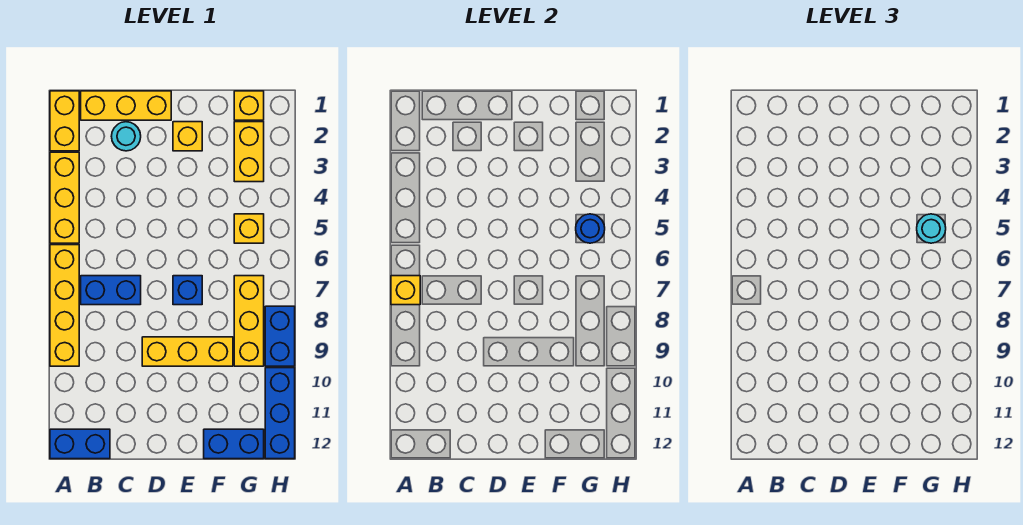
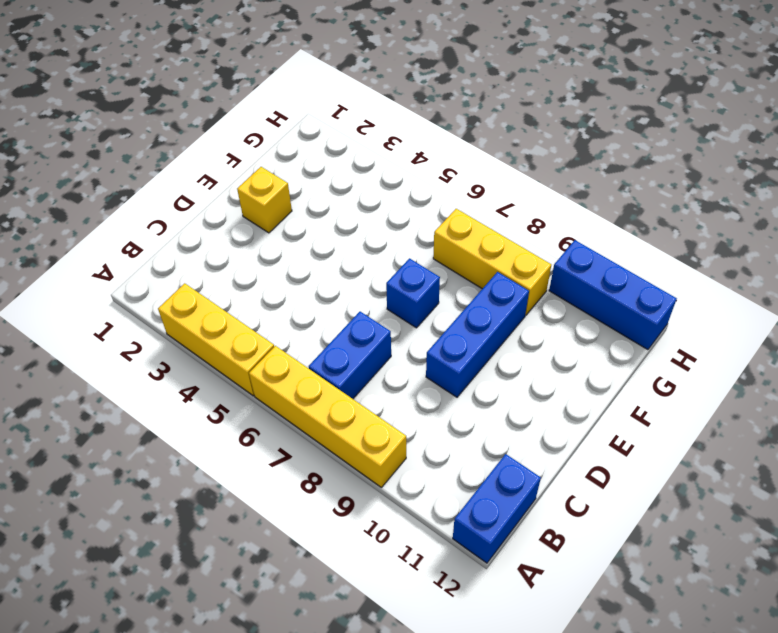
blue 1x3 brick [426,272,529,397] -> yellow 1x3 brick [142,337,233,366]
none -> yellow 1x2 brick [50,91,79,151]
none -> yellow 1x3 brick [81,91,171,120]
none -> cyan 1x1 round brick [111,122,141,151]

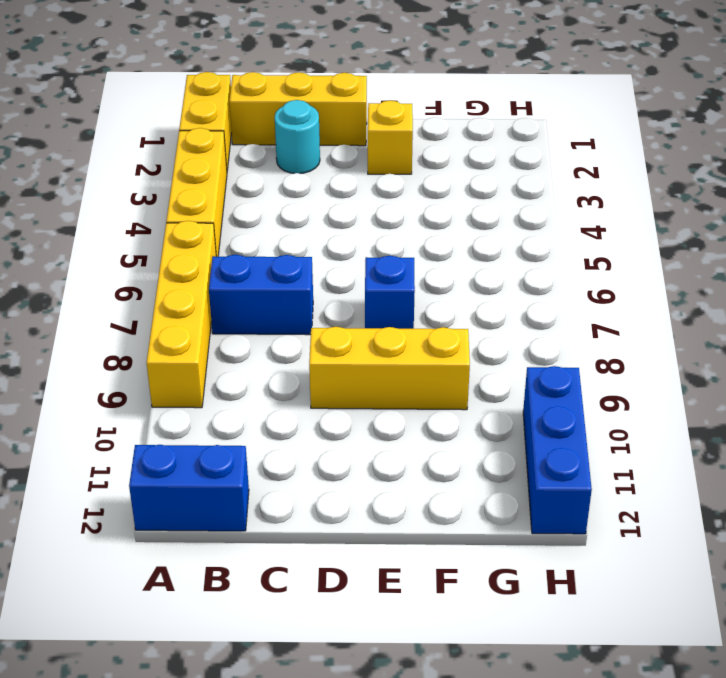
none -> blue 1x2 brick [204,429,264,459]
none -> yellow 1x1 brick [234,91,264,120]
none -> yellow 1x2 brick [234,122,264,182]

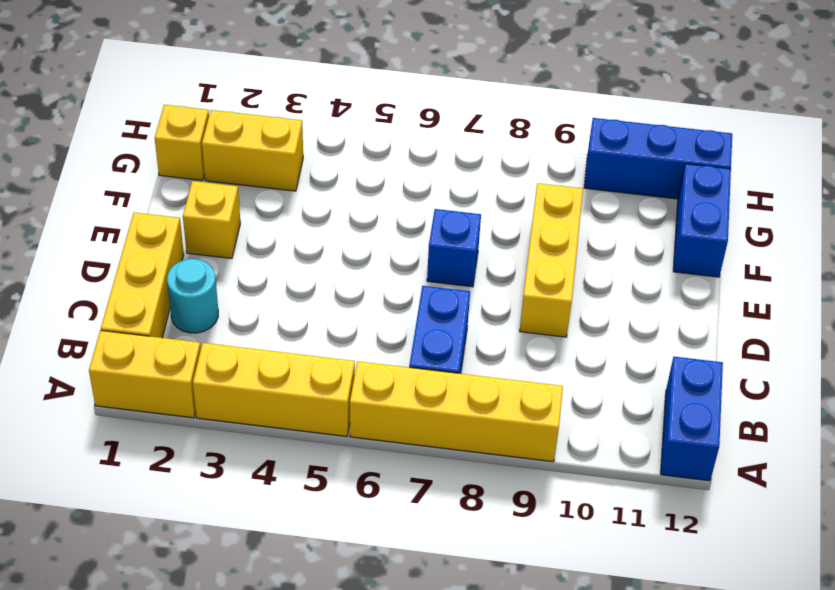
none -> yellow 1x1 brick [234,214,264,243]
none -> yellow 1x3 brick [234,276,264,366]
none -> blue 1x2 brick [265,306,295,366]

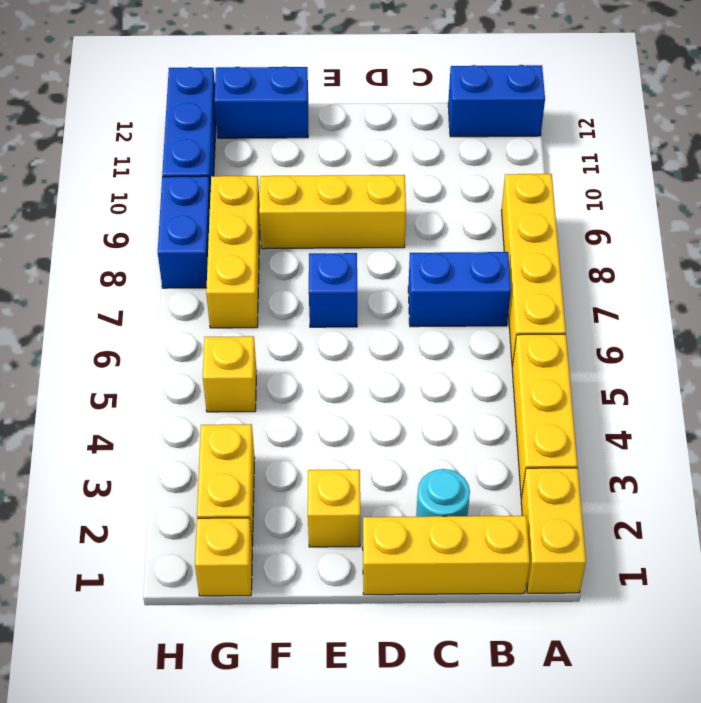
none -> yellow 1x1 brick [391,276,420,305]
none -> blue 1x1 round brick [576,214,605,243]
none -> cyan 1x1 round brick [917,214,946,243]

